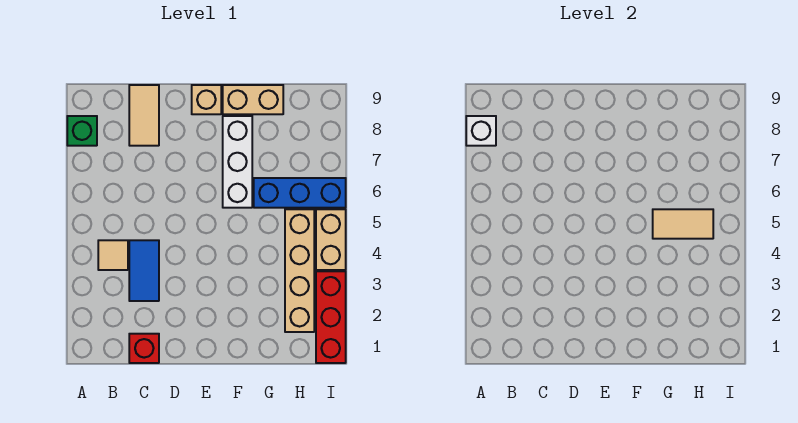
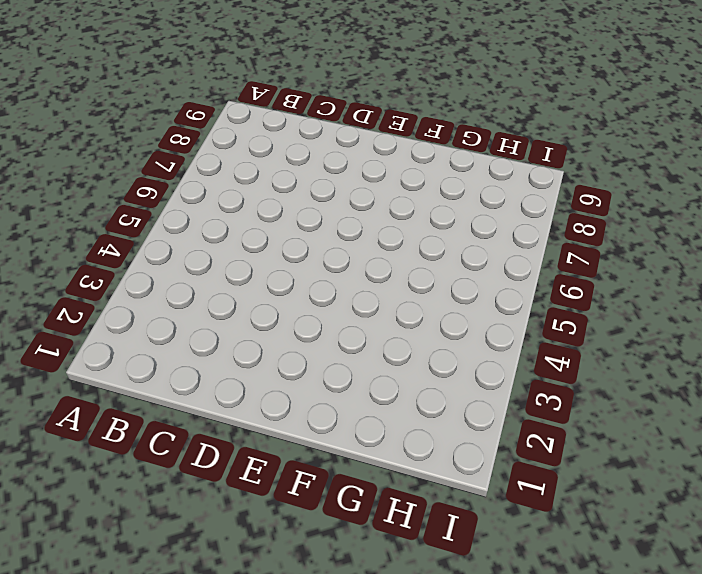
none -> green 1x1 brick [67,116,97,146]
none -> tan 1x1 tile [98,240,128,270]
none -> red 1x1 brick [129,334,159,363]

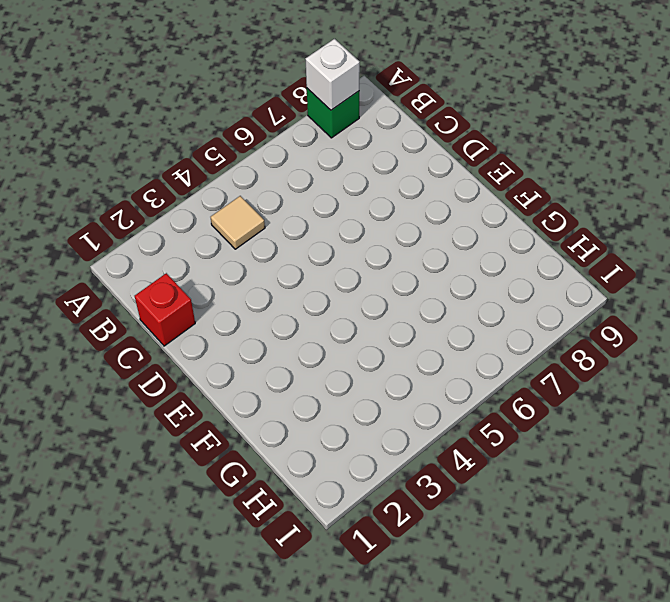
none -> blue 1x2 tile [129,240,159,301]
none -> tan 1x2 tile [129,85,159,146]
none -> tan 1x1 brick [192,85,221,114]

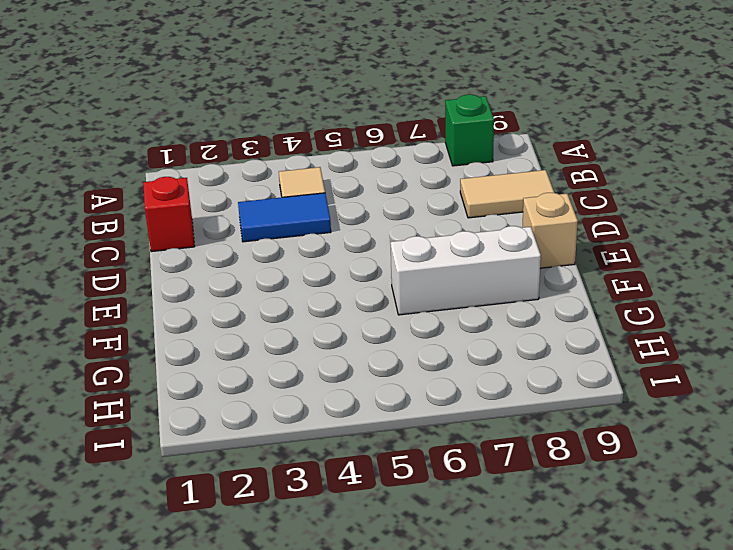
none -> tan 1x2 brick [223,85,283,114]
none -> blue 1x3 brick [254,178,346,208]
none -> tan 1x4 brick [285,209,314,332]

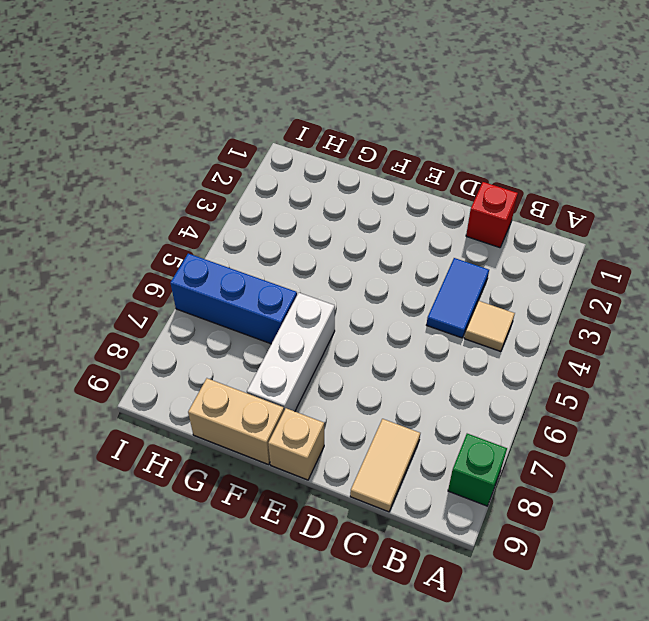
none -> tan 1x4 brick [285,209,314,332]
none -> red 1x3 brick [316,271,346,363]
none -> tan 1x2 brick [316,209,346,270]

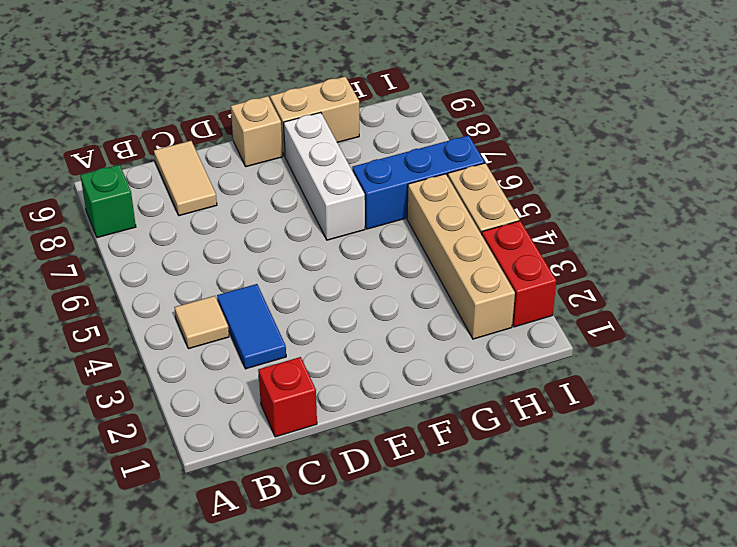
red 1x2 brick [482,221,556,327] -> red 1x3 brick [316,271,346,363]
none -> white 1x1 brick [466,116,496,146]
none -> tan 1x2 tile [653,209,713,239]

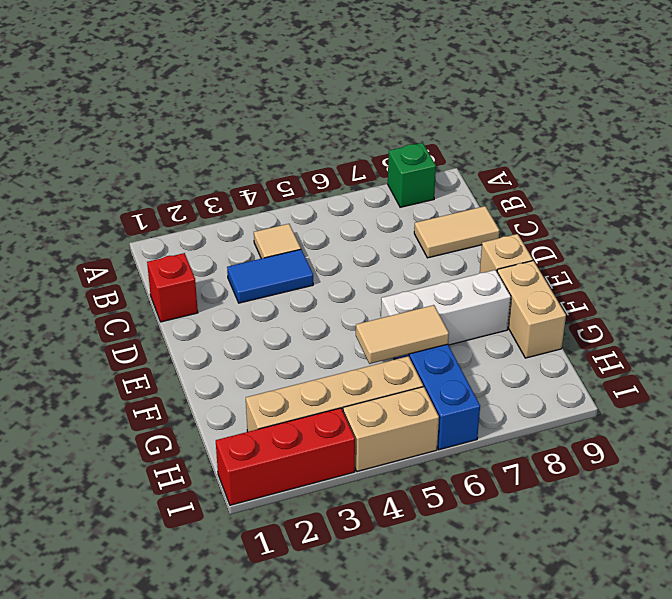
tan 1x2 tile [356,305,449,364] -> tan 1x2 tile turned to [653,209,713,239]
none -> white 1x1 brick [466,116,496,146]

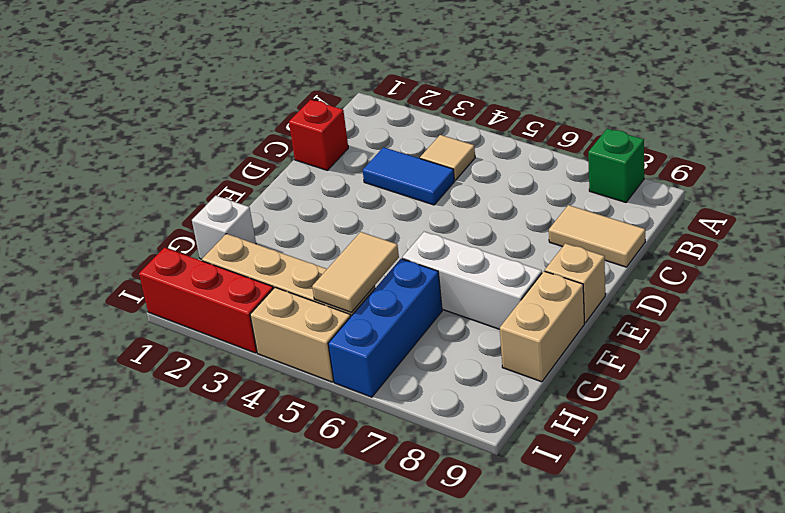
white 1x1 brick [192,196,256,259] -> white 1x1 brick moved to [466,116,496,146]

